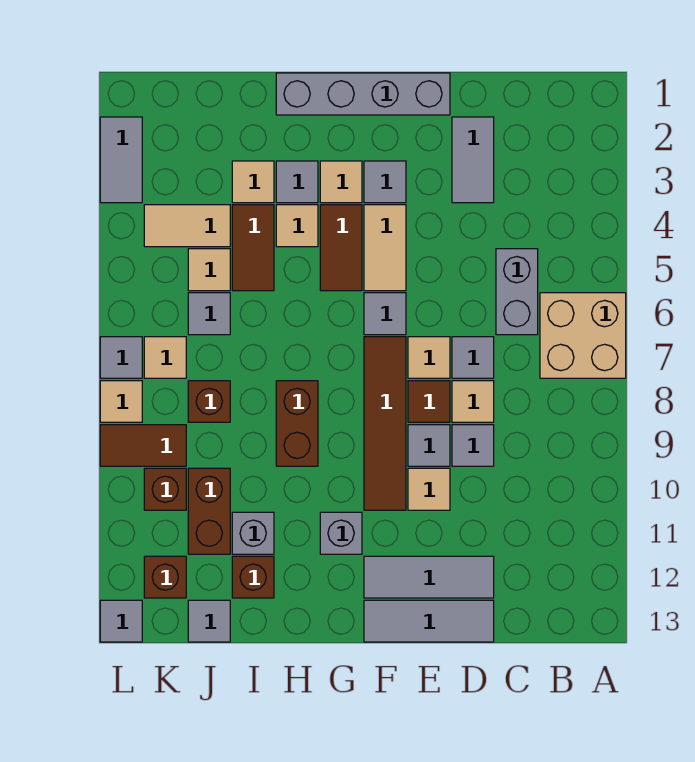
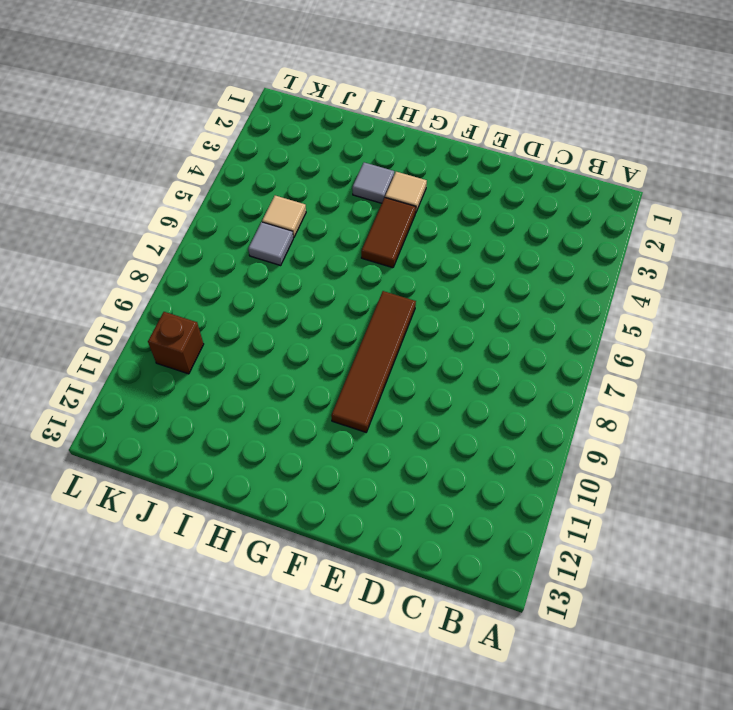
none -> tan 2x2 brick [540,293,626,378]
none -> grey 1x2 brick [496,249,538,335]
none -> grey 1x2 tile [452,117,494,203]
none -> grey 1x1 tile [452,337,494,378]

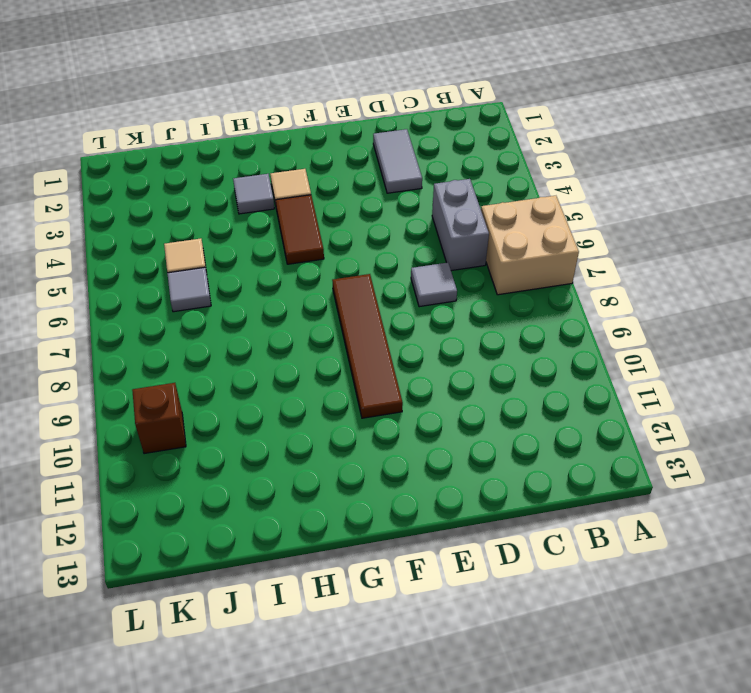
none -> tan 1x1 tile [452,381,494,422]
none -> grey 1x1 tile [452,425,494,466]
none -> grey 1x3 tile [364,556,494,598]
none -> grey 1x3 tile [364,600,494,642]

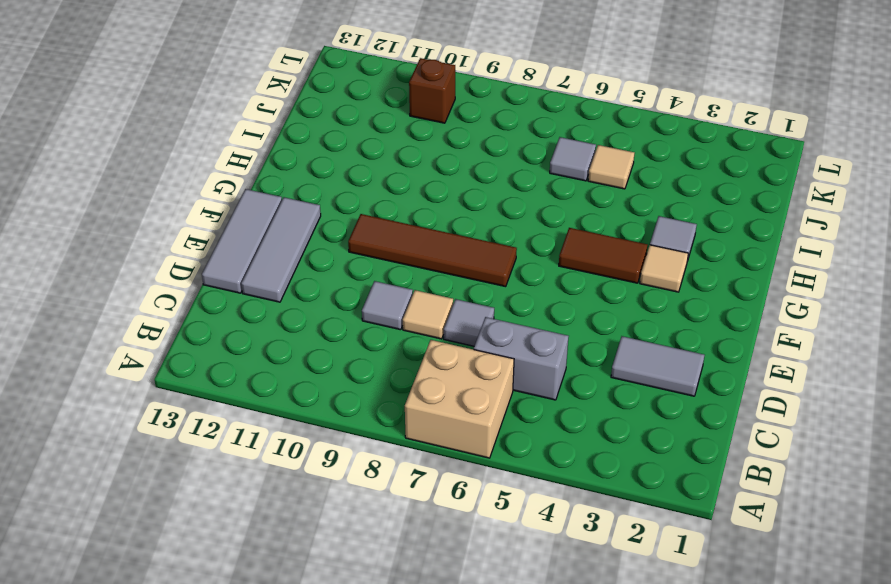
none -> grey 1x4 brick [276,73,450,115]
none -> tan 1x1 tile [408,337,450,378]
none -> brown 1x1 tile [408,381,450,422]
none -> grey 1x1 tile [408,425,450,466]

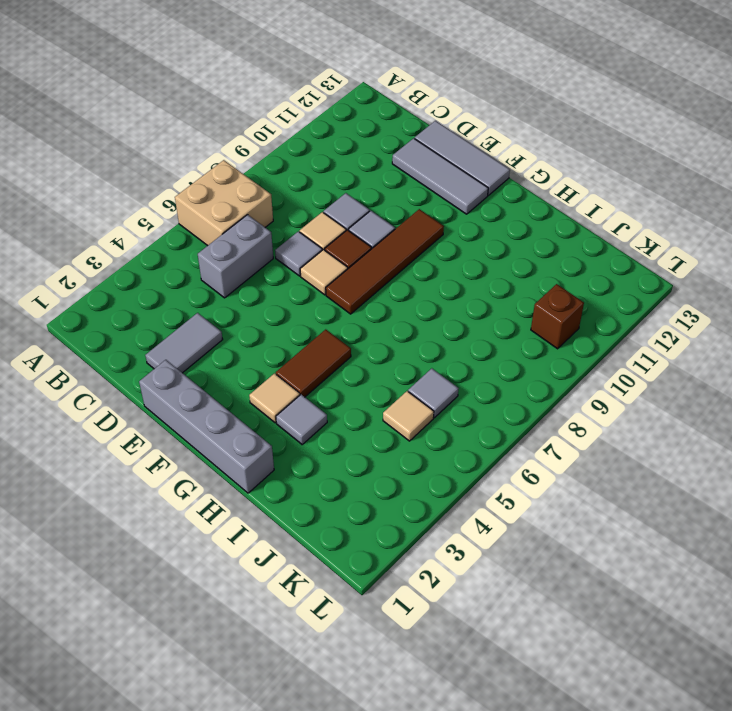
none -> tan 1x1 tile [408,468,450,510]
none -> grey 1x1 tile [364,161,406,203]
none -> tan 1x2 tile [364,205,406,291]
none -> grey 1x1 tile [364,293,406,335]

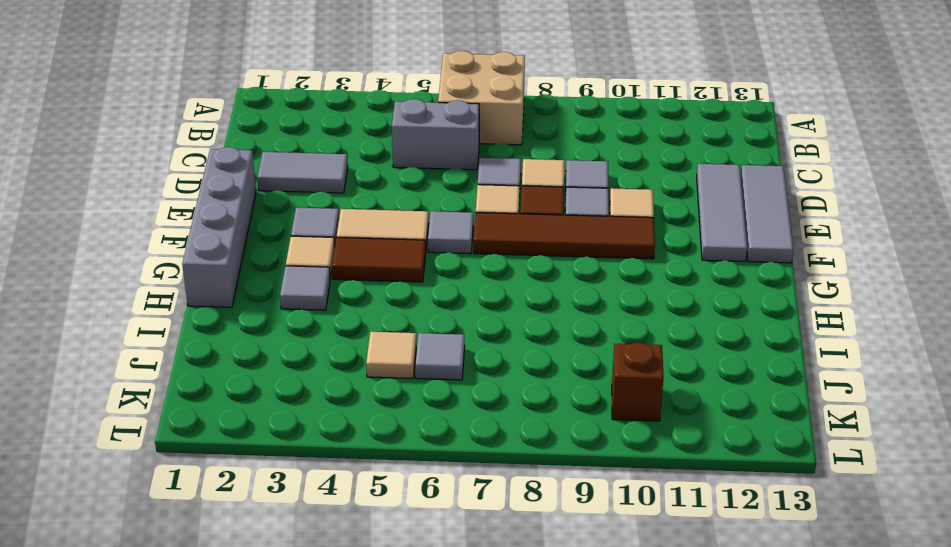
none -> grey 1x1 brick [320,512,362,554]
none -> tan 1x1 tile [276,205,318,247]
none -> brown 1x2 brick [276,381,318,466]
none -> tan 1x1 tile [232,161,274,203]

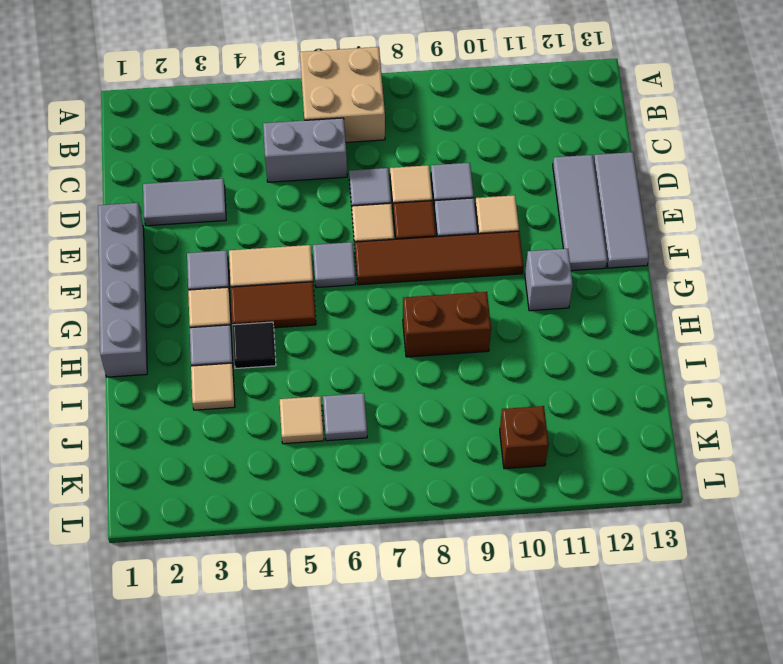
black 1x1 tile [232,322,276,369] -> tan 1x1 tile [276,205,318,247]
none -> brown 1x2 tile [232,205,274,291]
none -> grey 1x1 brick [232,512,274,554]
none -> brown 1x1 brick [232,556,274,598]
none -> tan 1x2 tile [144,205,230,247]

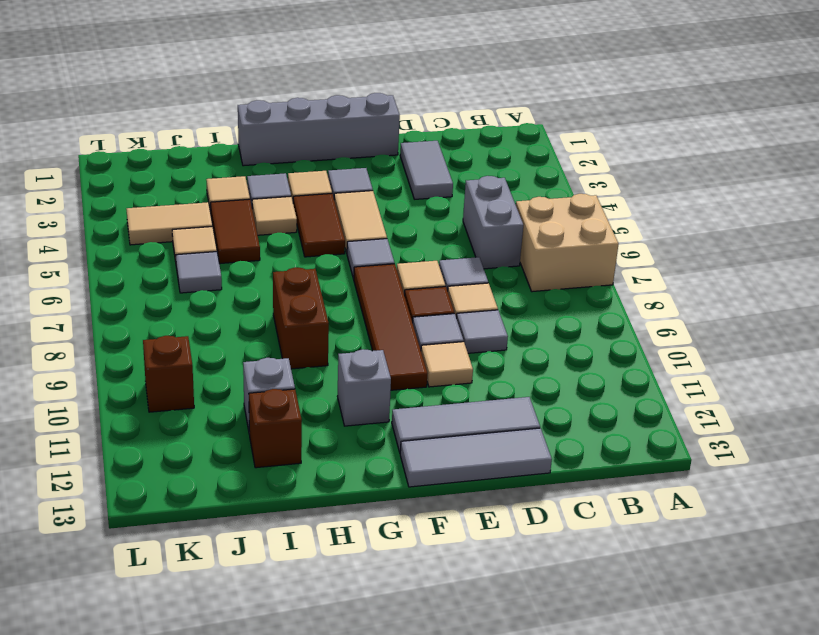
none -> brown 1x1 brick [188,381,230,422]
none -> brown 1x2 brick [188,468,230,554]
none -> grey 1x1 tile [188,600,230,642]
none -> tan 1x1 tile [144,337,186,378]

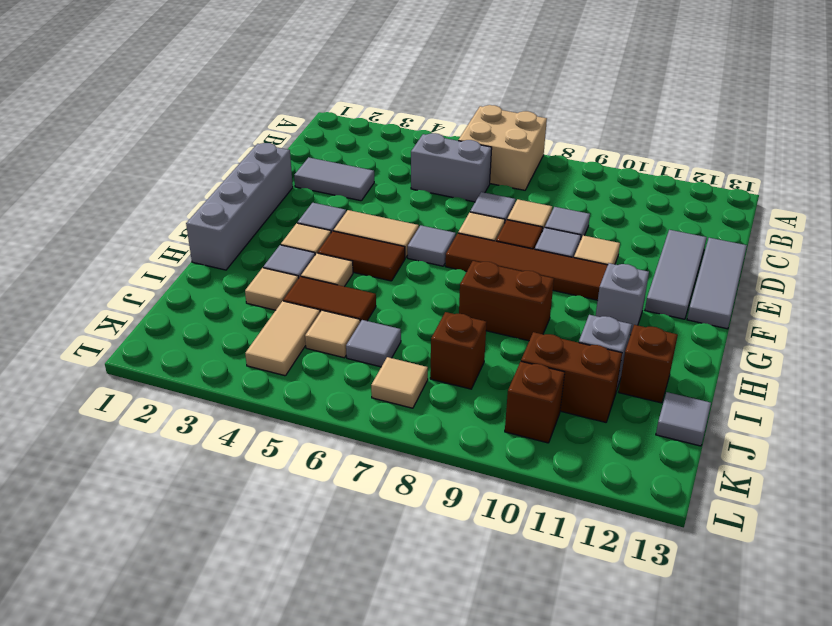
none -> brown 1x2 tile [100,425,186,466]
none -> brown 1x1 brick [144,556,186,598]
none -> grey 1x2 tile [100,117,142,203]
none -> grey 1x1 tile [100,337,142,378]

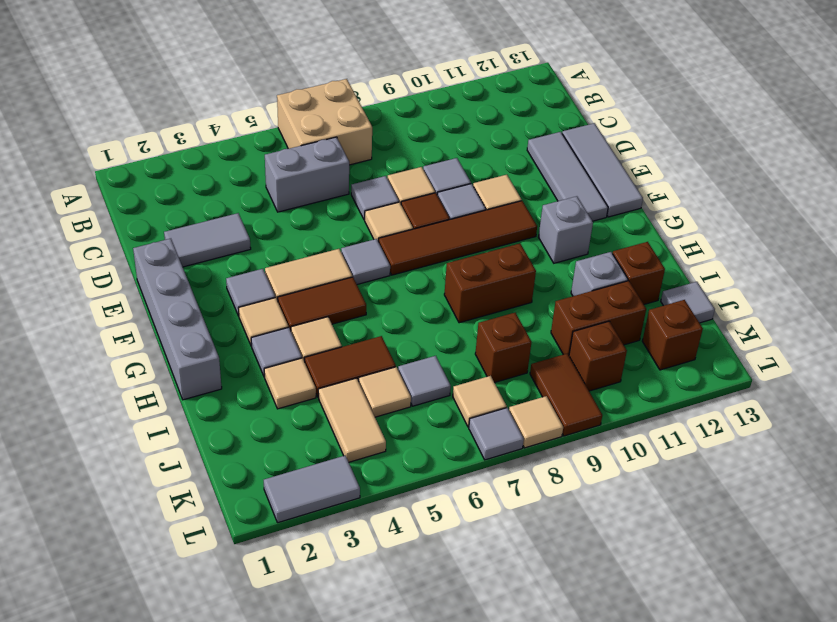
none -> grey 1x1 tile [100,600,142,642]

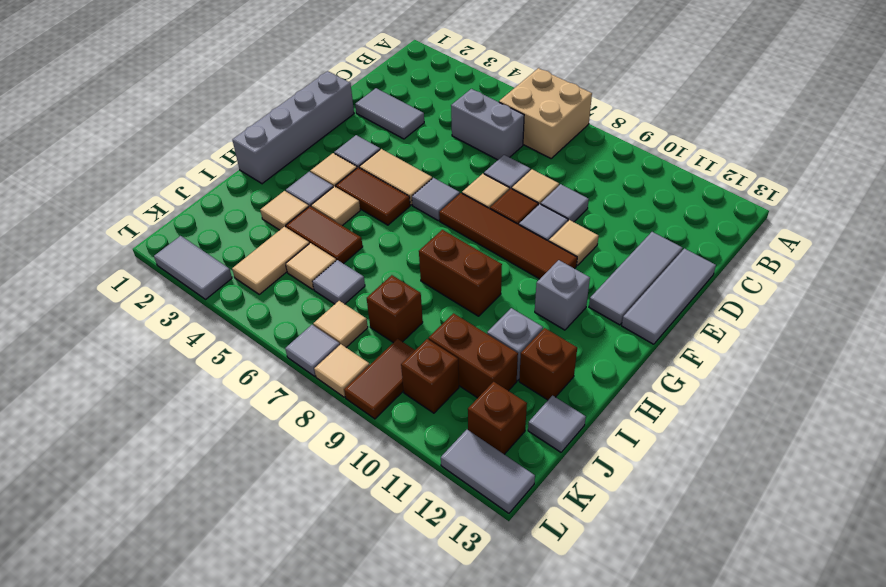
grey 1x2 tile [441,430,535,513] -> grey 1x1 tile [100,600,142,642]

